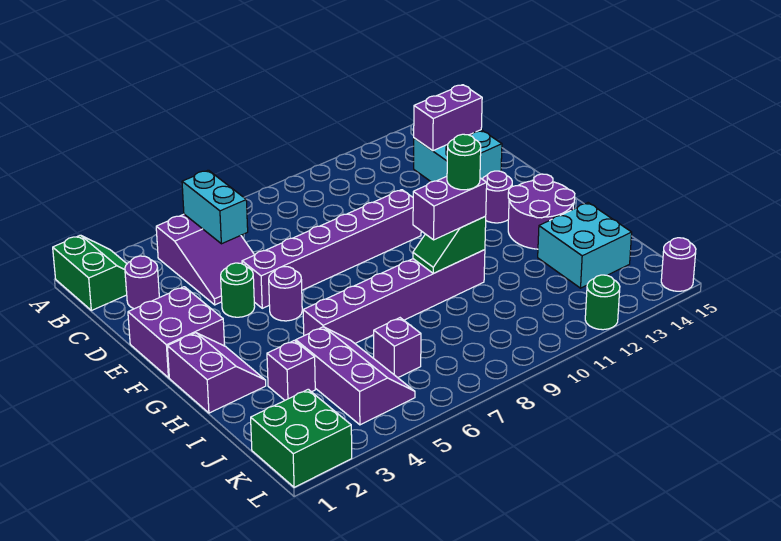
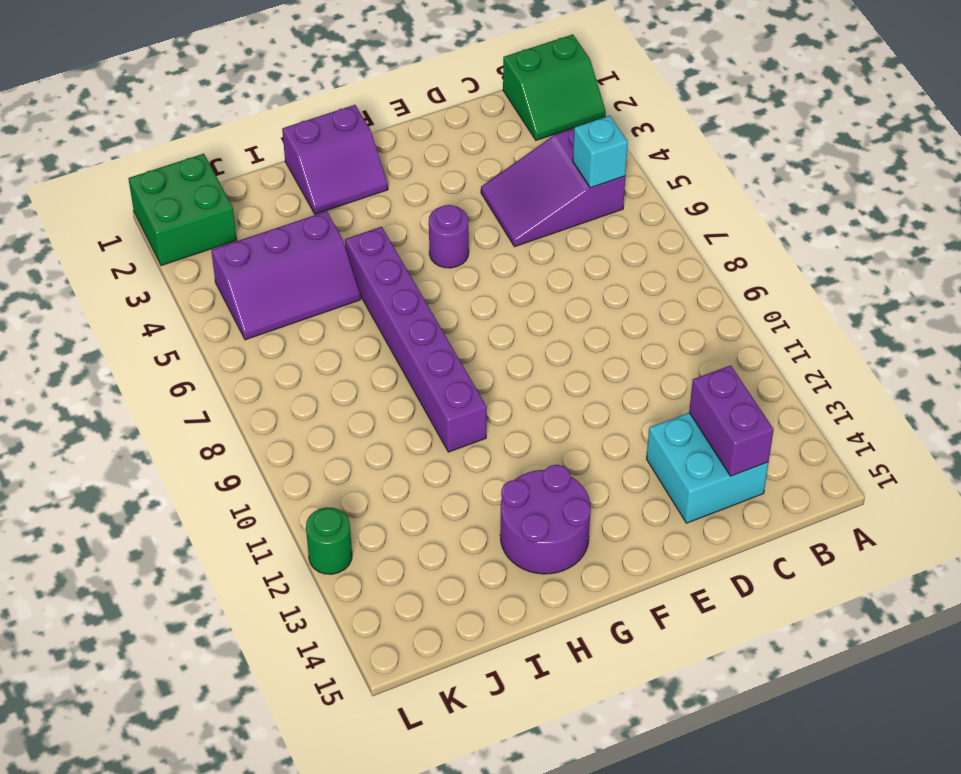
cyan 1x1 brick [573,116,628,188] -> cyan 1x2 brick [182,170,248,244]
none -> purple 1x1 round brick [125,256,159,309]
none -> purple 2x2 brick [128,287,225,378]
none -> green 1x1 round brick [221,263,255,317]

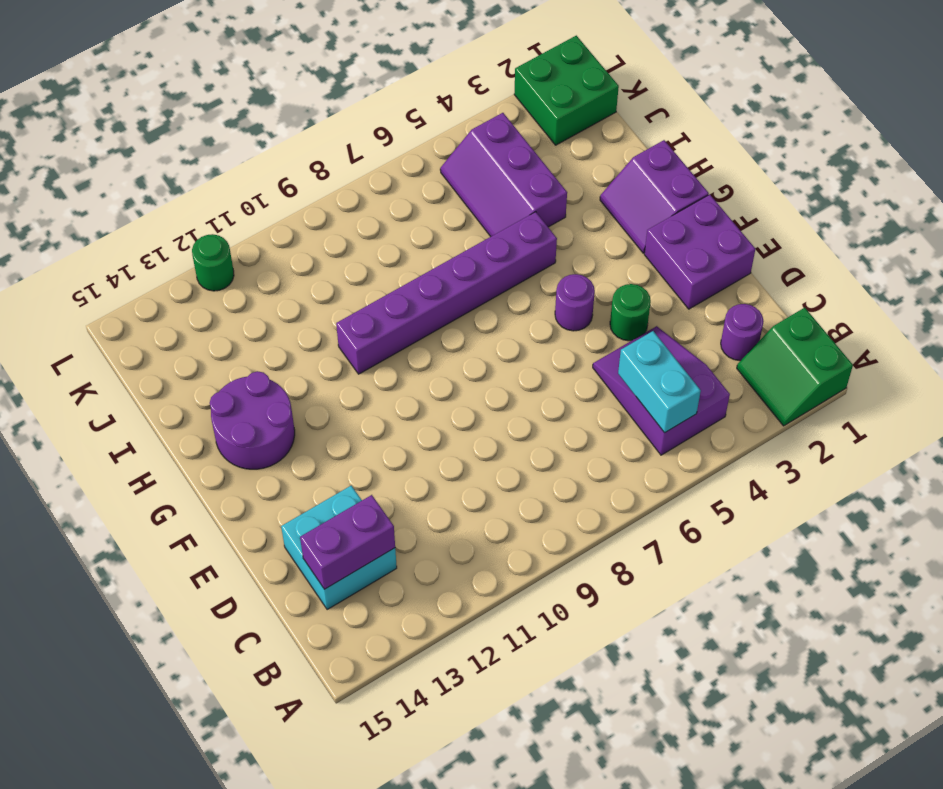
none -> purple 1x6 brick [242,190,421,308]
none -> purple 1x1 round brick [482,171,512,223]
none -> purple 1x1 brick [267,340,315,400]

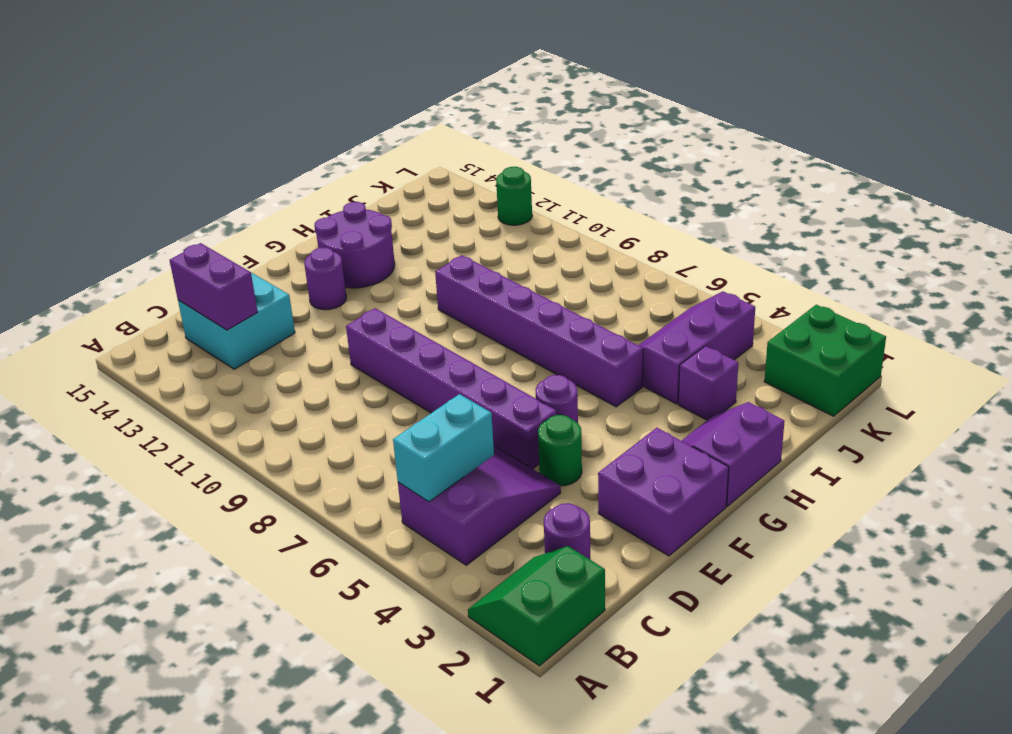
none -> cyan 2x2 brick [538,203,632,288]
none -> purple 1x1 brick [374,318,421,378]
none -> purple 1x1 round brick [661,238,696,291]

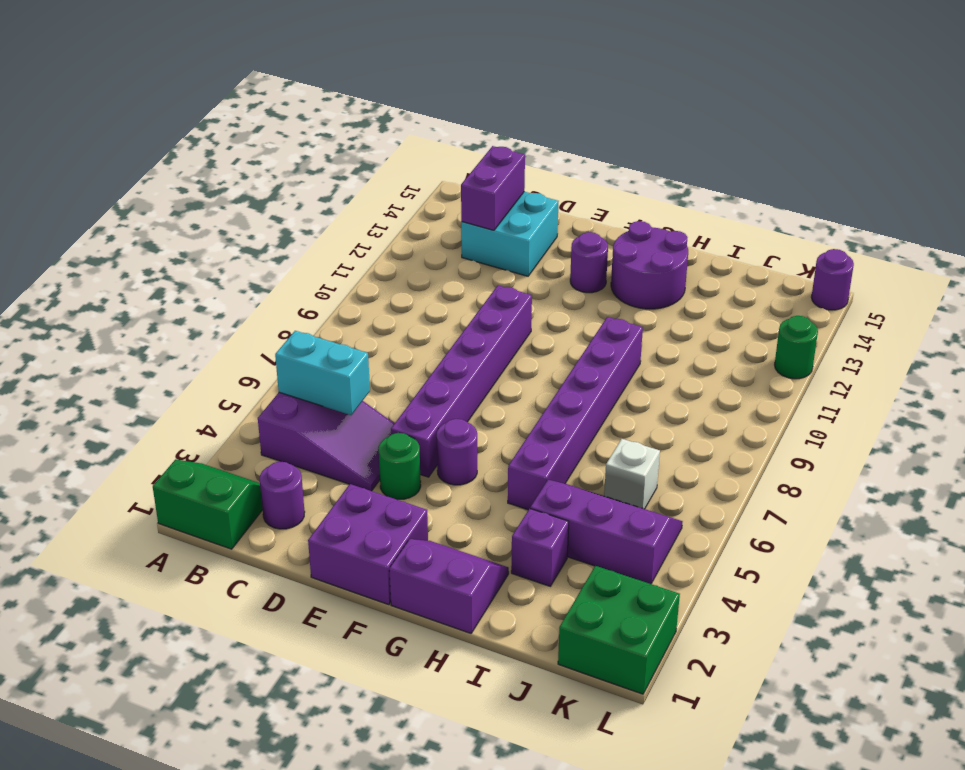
white 1x1 brick [604,439,660,509] -> purple 1x1 brick [374,318,421,378]
none -> cyan 2x2 brick [538,203,632,288]
none -> green 1x2 slope [413,216,486,273]
none -> purple 1x2 brick [413,176,487,240]

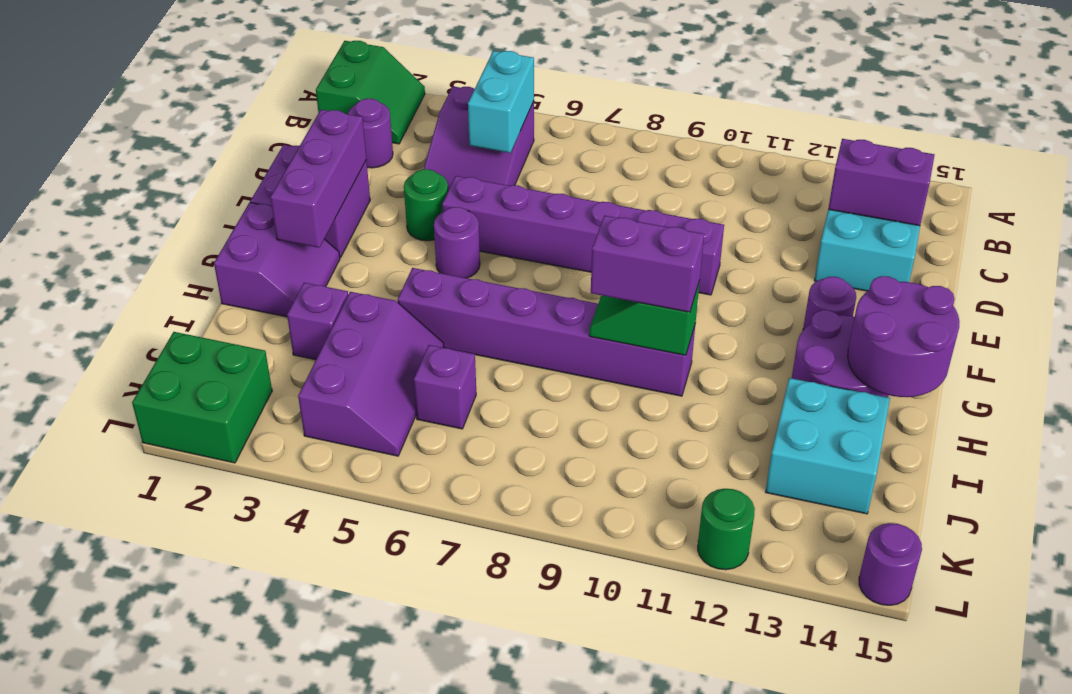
purple 1x3 brick [270,110,366,248] -> none
purple 2x2 round brick [848,276,960,397] -> none
none -> green 1x1 round brick [447,134,481,190]

